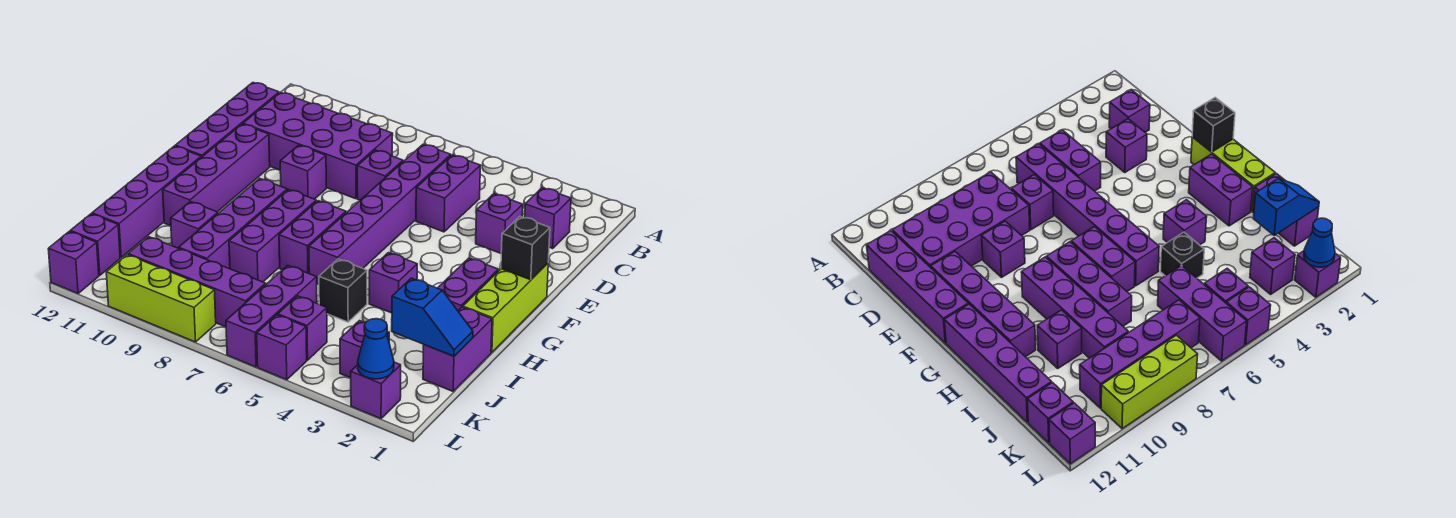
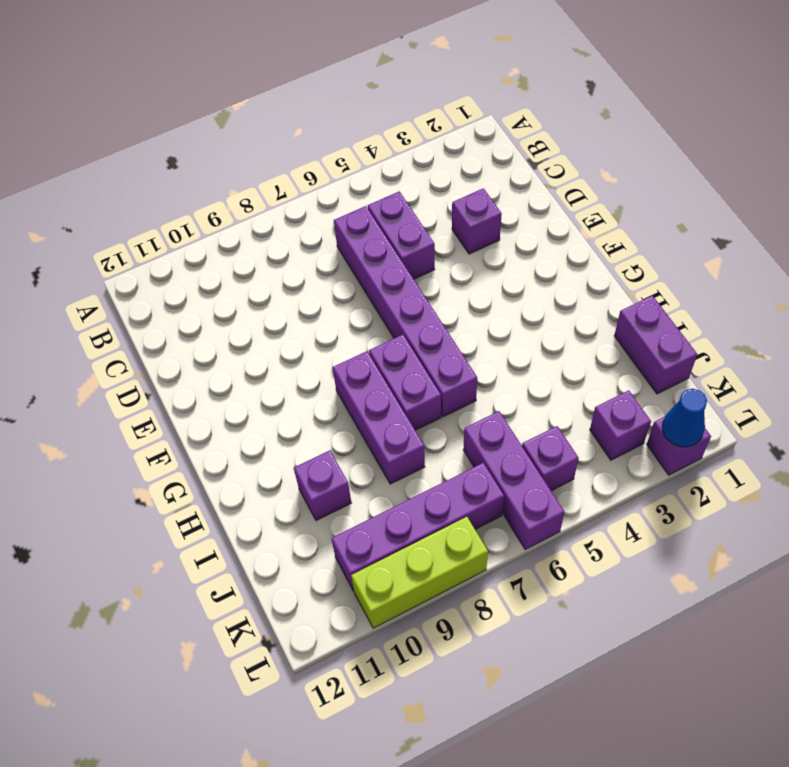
none -> purple 1x1 brick [525,188,571,248]
none -> purple 2x4 brick [243,92,393,199]
none -> purple 1x4 brick [175,83,279,157]
none -> purple 1x1 brick [357,150,403,200]

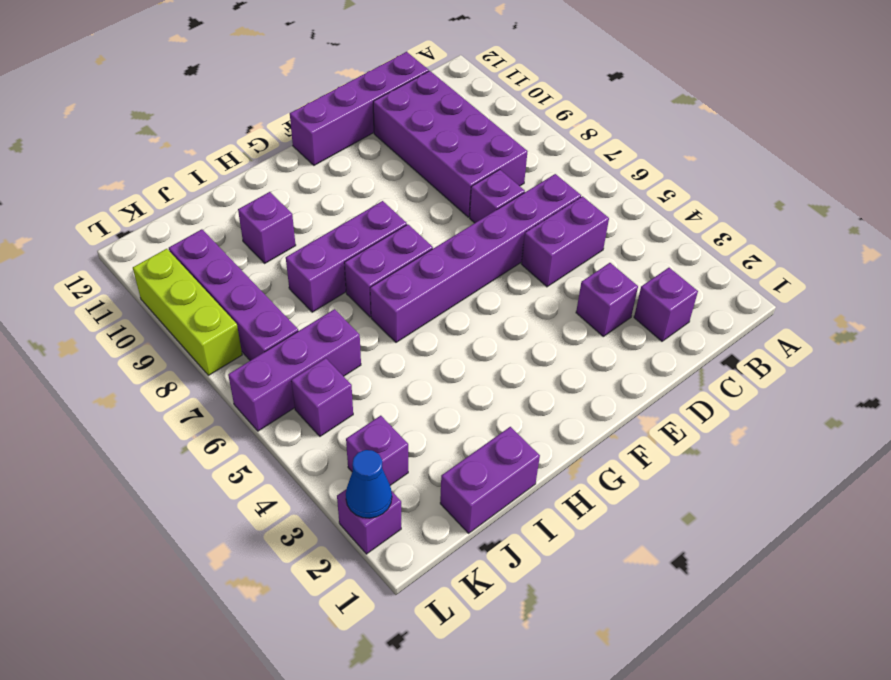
none -> purple 1x1 brick [280,145,326,199]
none -> purple 1x4 brick [163,124,270,226]
none -> lime 1x3 brick [463,263,548,352]
none -> purple 1x2 brick [438,258,498,311]

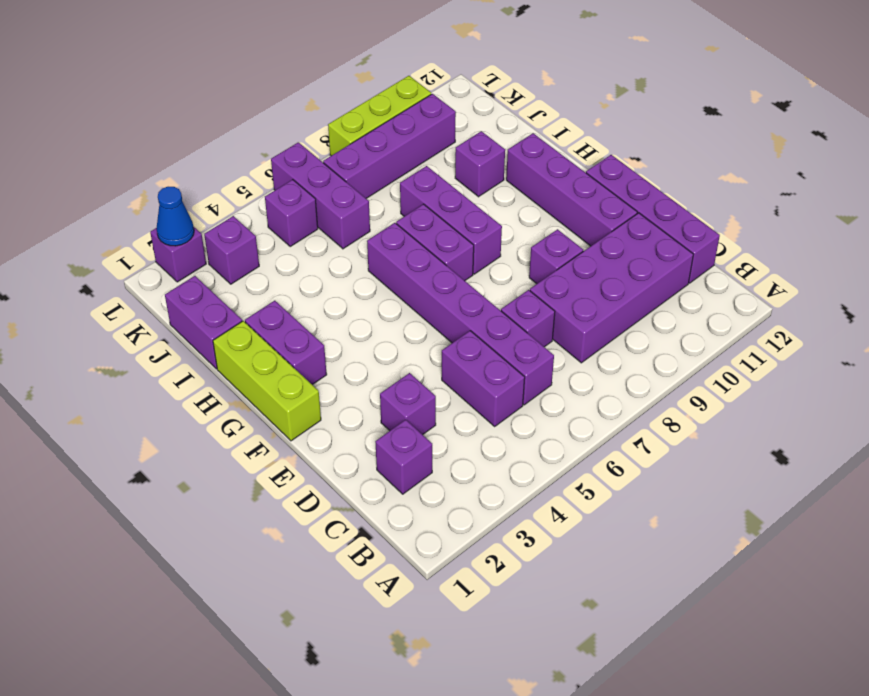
none -> purple 1x4 brick [179,178,287,269]
none -> purple 1x4 brick [92,146,201,257]
none -> purple 1x1 brick [369,253,417,313]
none -> black 1x1 brick [319,259,367,322]

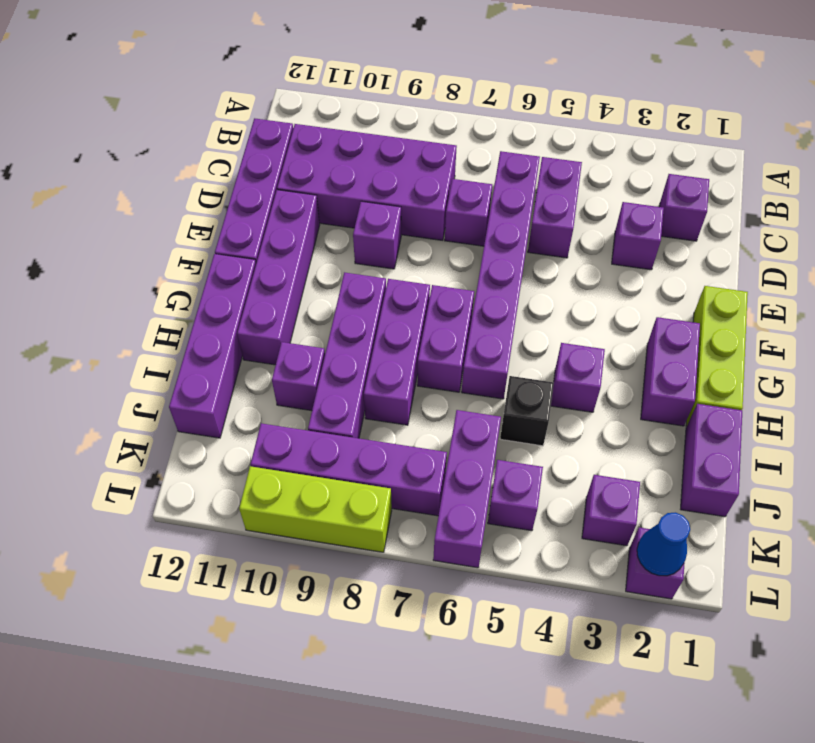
none -> purple 1x1 brick [70,214,120,275]
none -> purple 1x1 brick [257,315,307,380]
none -> purple 1x1 brick [48,231,99,293]
none -> black 1x1 brick [501,217,550,280]

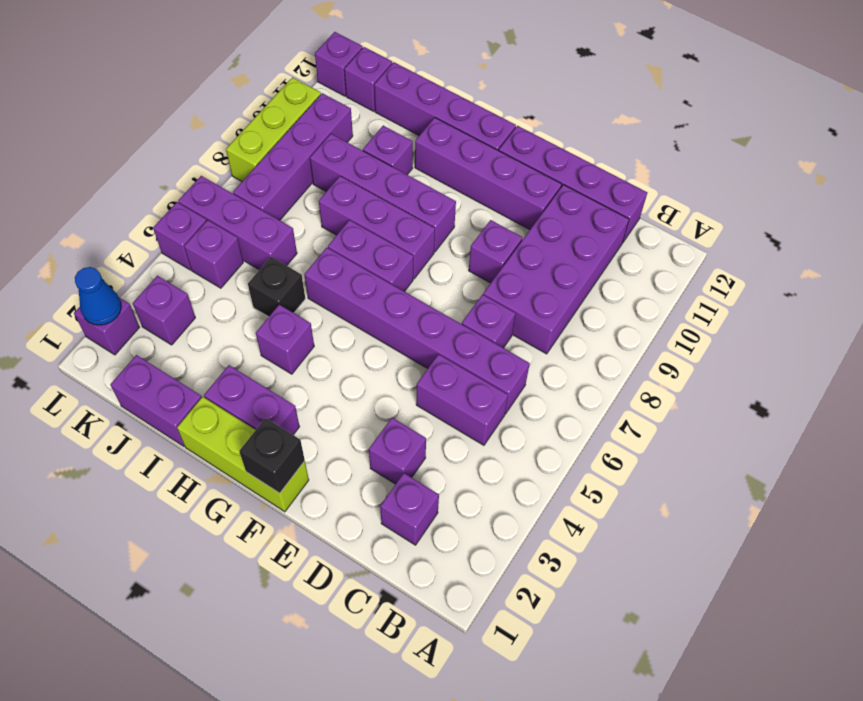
none -> blue 1x2 slope [392,278,473,356]

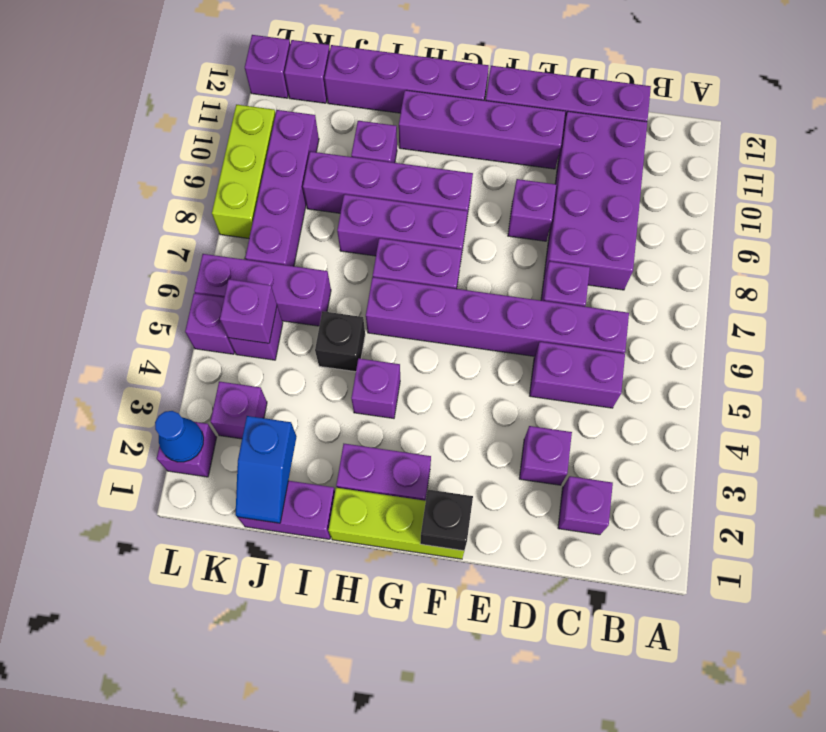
purple 1x1 brick [220,279,277,343] -> none

